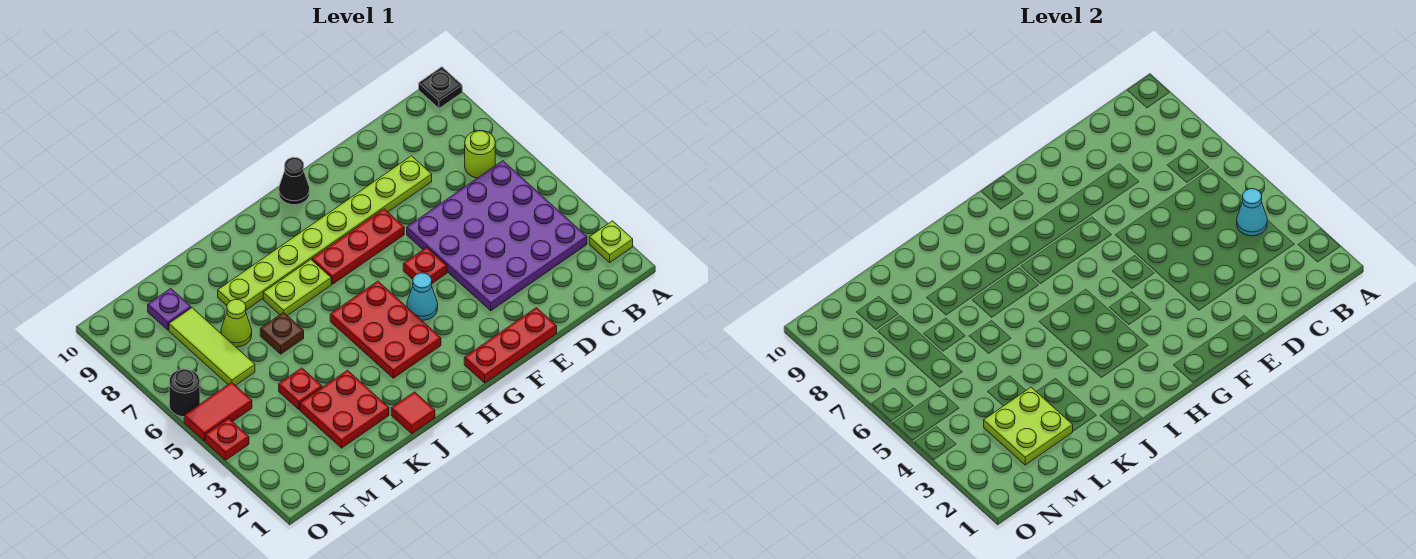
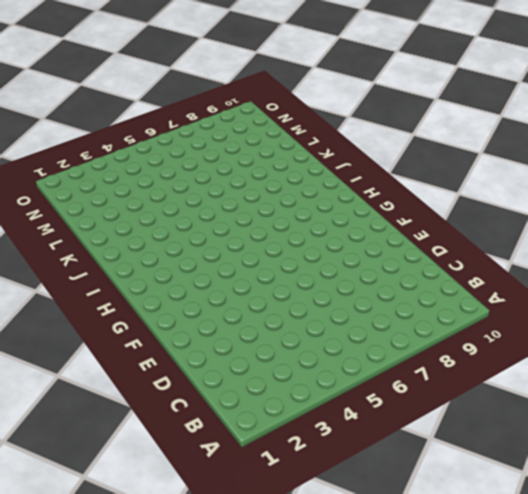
none -> lime 1x1 plate [589,221,633,262]
none -> black 1x1 plate [419,67,462,108]
none -> purple 4x4 plate [407,161,587,311]

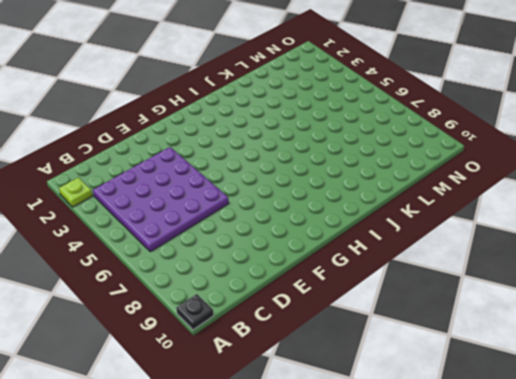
none -> lime 1x1 round brick [465,131,495,178]
none -> lime 1x8 plate [218,156,432,310]
none -> red 1x3 plate [464,308,557,383]

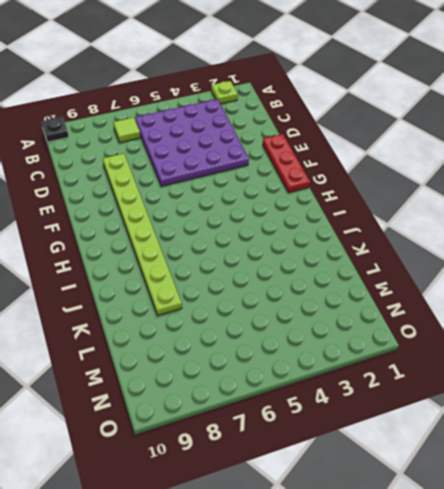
lime 1x1 tile [113,118,140,143] -> lime 1x1 round brick [465,131,495,178]
none -> red 1x1 plate [403,247,447,283]
none -> red 1x3 plate [312,209,404,284]
none -> cyan 1x1 cone [407,273,438,320]

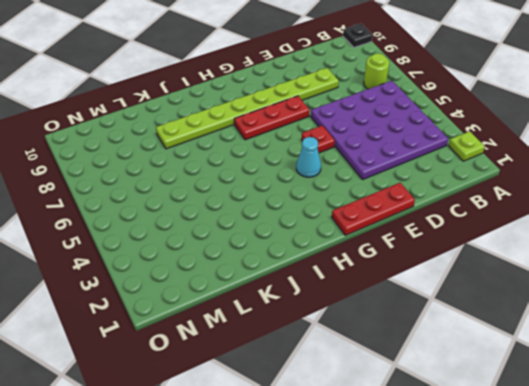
none -> black 1x1 cone [279,157,310,205]
none -> red 2x3 plate [330,281,441,378]
none -> lime 1x2 plate [263,260,331,316]

